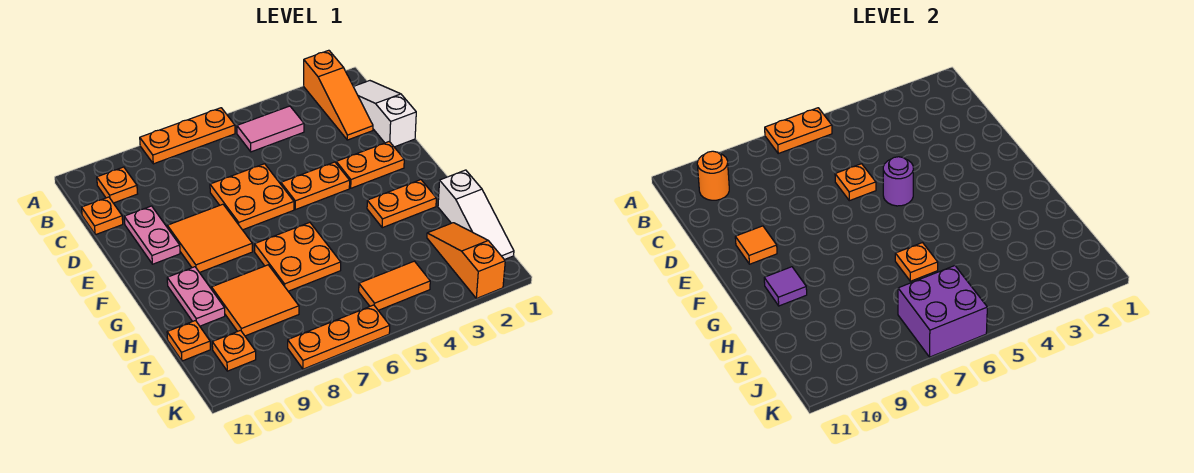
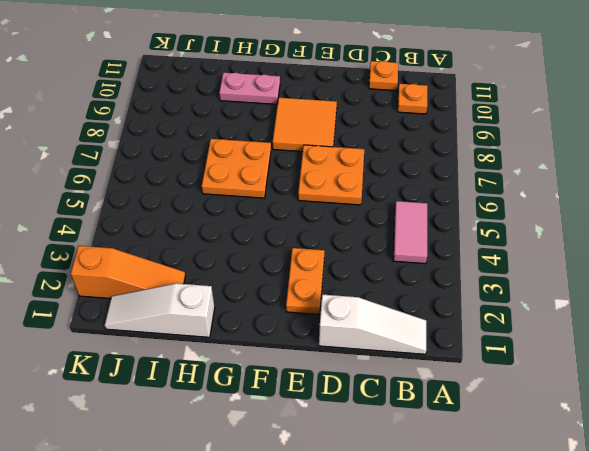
none -> orange 1x3 slope [304,50,373,140]
none -> orange 1x3 plate [140,108,235,164]
none -> pink 1x2 plate [124,206,180,264]

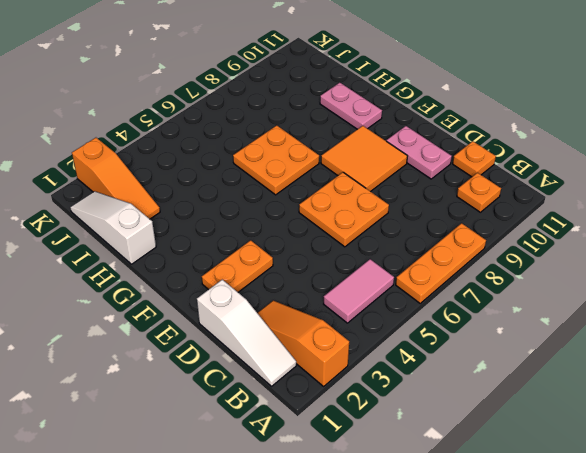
none -> orange 1x2 plate [281,162,350,210]
none -> orange 1x2 plate [367,180,436,228]
none -> orange 2x2 tile [212,265,299,336]

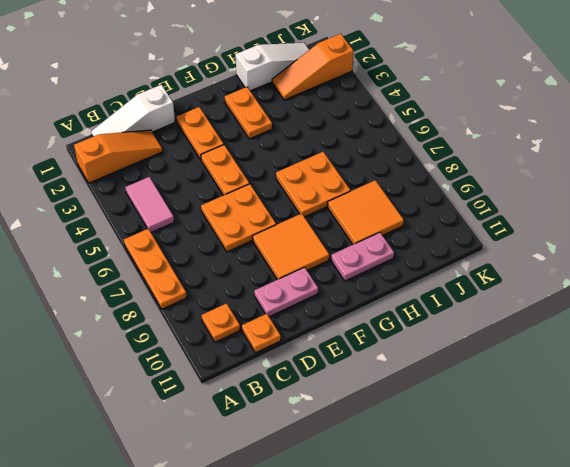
none -> orange 1x1 plate [167,321,210,361]
none -> orange 1x2 tile [359,261,430,310]
none -> orange 1x1 plate [212,330,256,371]

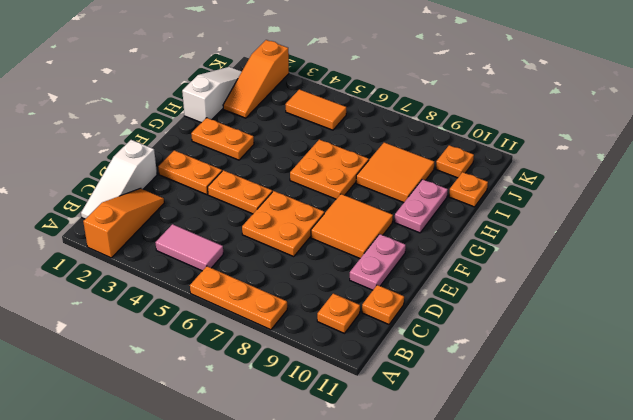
none -> orange 1x3 plate [288,305,390,369]
none -> orange 1x2 plate [765,108,832,153]
none -> orange 1x1 round brick [697,151,729,200]

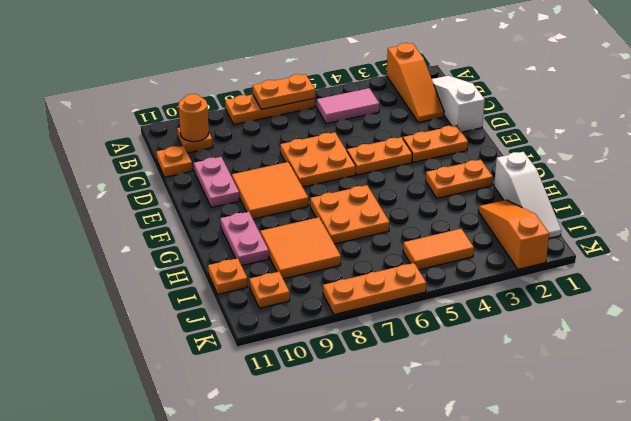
none -> orange 1x1 plate [835,164,876,201]
none -> purple 1x1 round brick [883,157,913,206]
none -> orange 1x1 tile [735,226,777,264]

